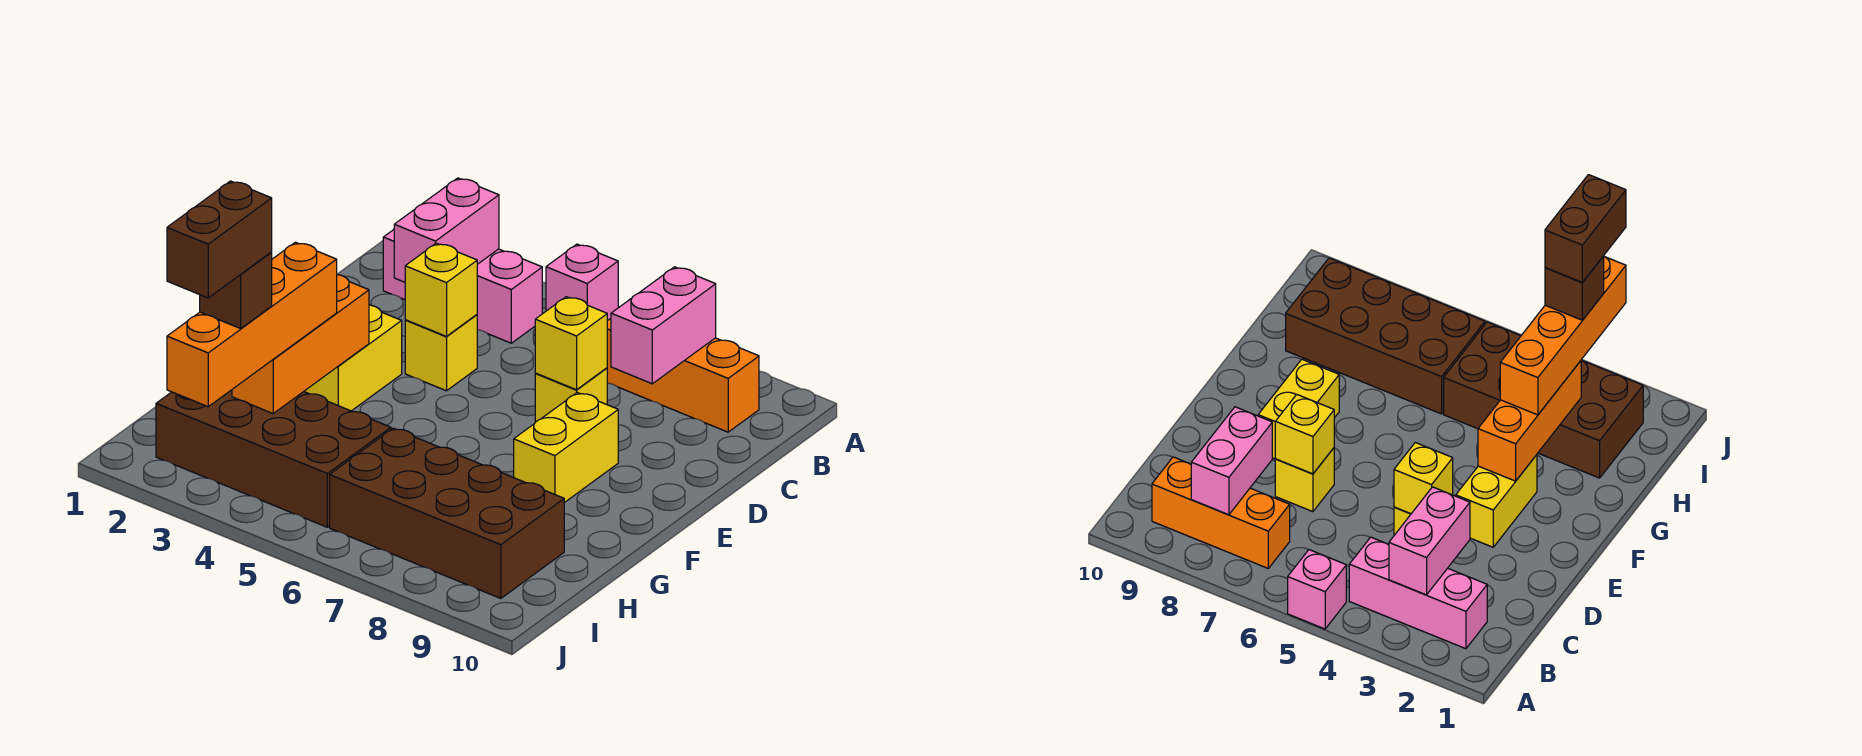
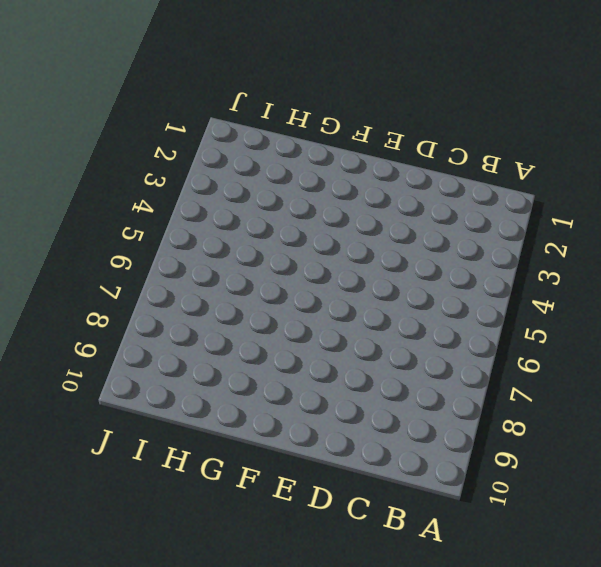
none -> pink 1x1 brick [546,244,618,321]
none -> pink 1x3 brick [383,230,542,343]
none -> orange 1x3 brick [607,319,759,432]

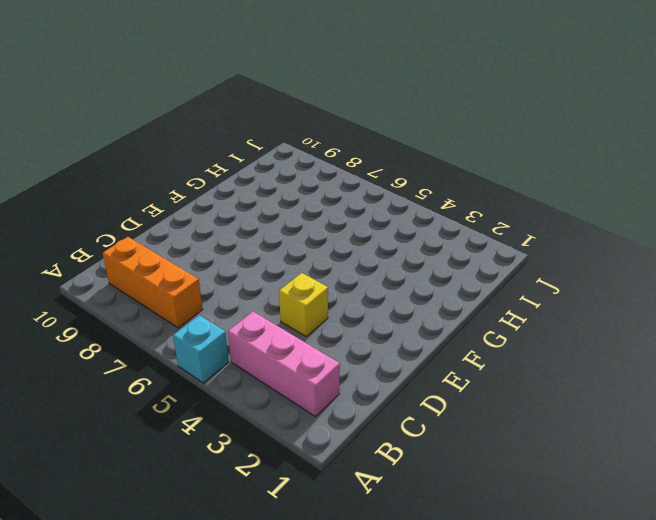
cyan 1x1 brick [173,315,229,383] -> pink 1x1 brick [546,244,618,321]
none -> yellow 1x1 brick [535,368,607,422]
none -> yellow 1x2 brick [304,305,402,411]
none -> yellow 1x2 brick [514,393,618,503]

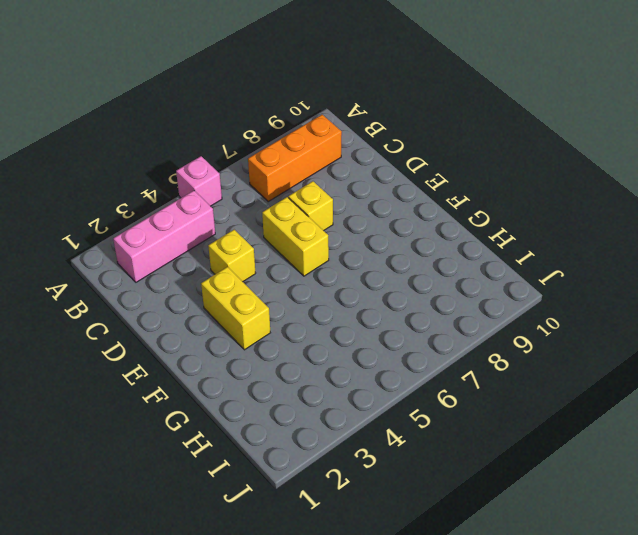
yellow 1x2 brick [262,197,329,276] -> yellow 1x2 brick moved to [514,393,618,503]
none -> brown 2x4 brick [156,390,391,527]
none -> brown 2x4 brick [330,428,564,598]
none -> pink 1x2 brick [394,178,499,282]

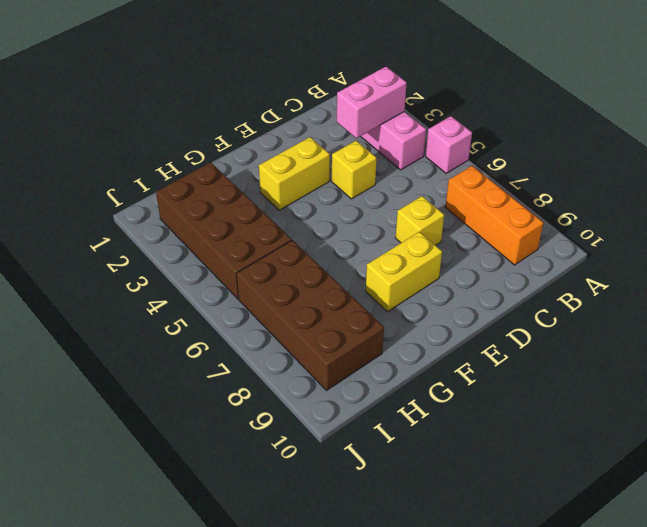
none -> pink 1x2 brick [611,267,716,384]
none -> yellow 1x1 brick [405,243,477,336]
none -> yellow 1x1 brick [535,297,607,390]

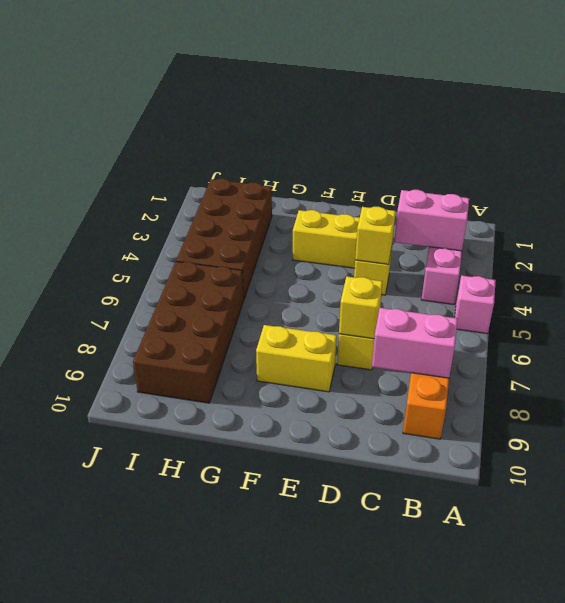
none -> orange 1x3 brick [232,275,369,413]
none -> orange 1x4 brick [167,242,337,407]
none -> brown 1x1 brick [200,253,272,329]

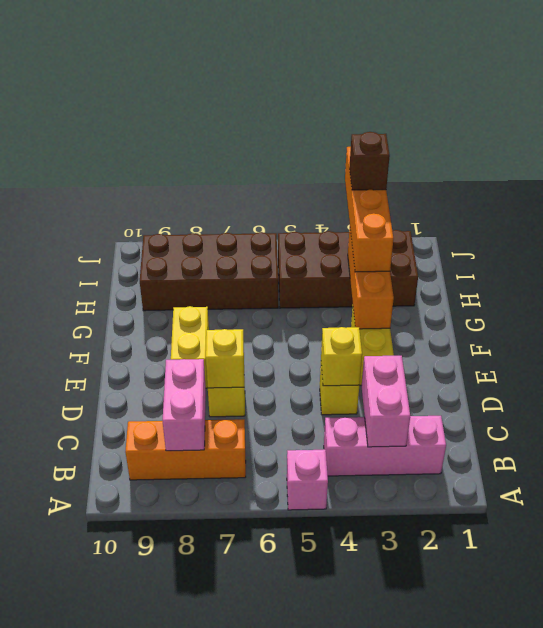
none -> brown 1x2 brick [167,181,272,298]

